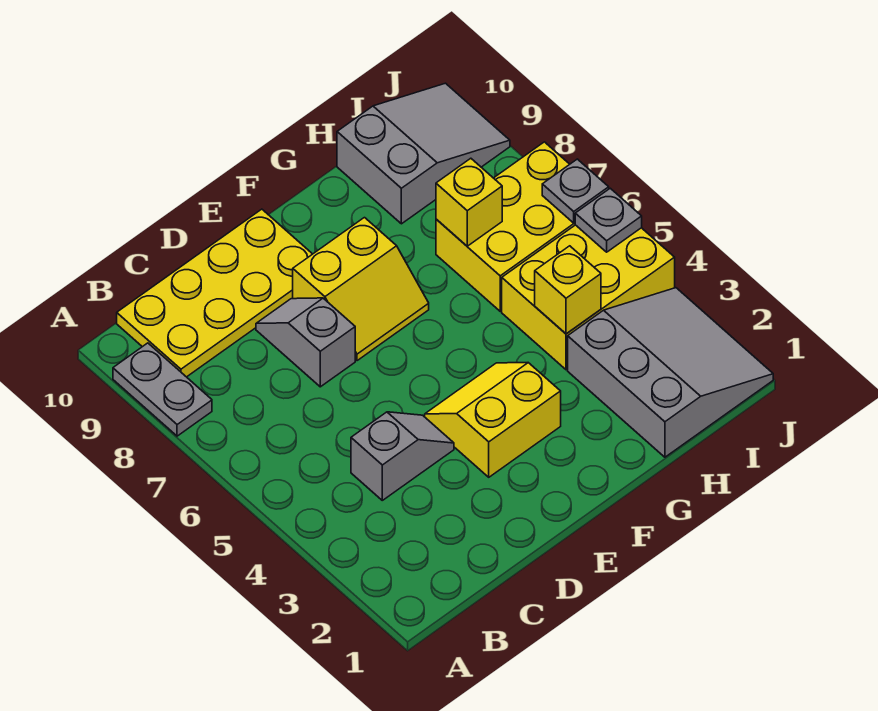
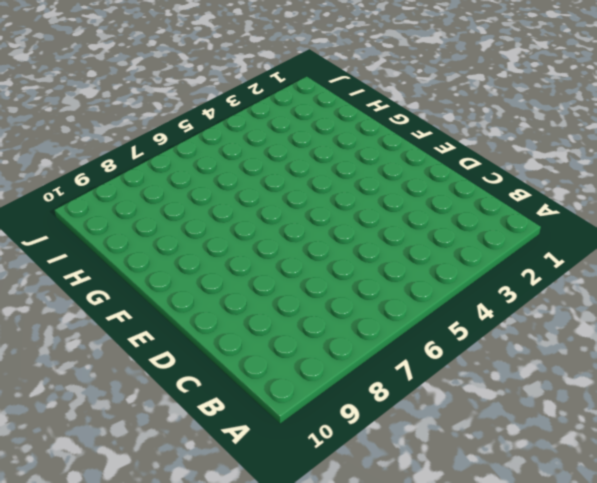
none -> grey 1x2 plate [113,343,212,436]
none -> yellow 2x4 plate [117,209,312,377]
none -> grey 1x2 slope [351,412,454,500]

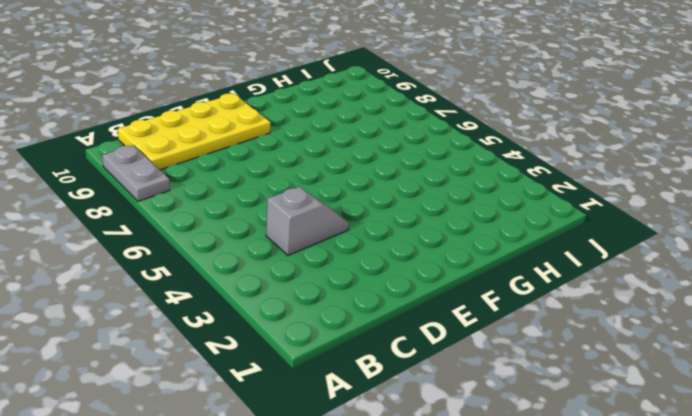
none -> grey 1x2 slope [256,298,355,387]
none -> yellow 2x2 slope [425,363,561,477]
none -> yellow 2x2 slope [293,218,429,361]

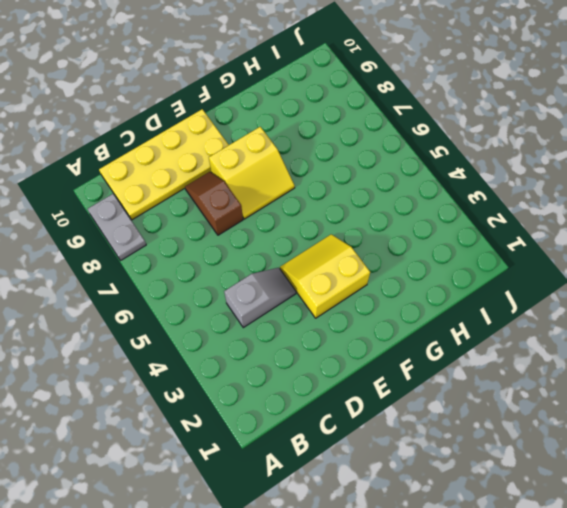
brown 1x2 slope [185,172,243,235] -> grey 1x2 slope [256,298,355,387]
none -> grey 3x3 slope [568,288,773,457]
none -> yellow 2x3 brick [502,225,675,370]
none -> yellow 2x3 brick [436,142,575,311]

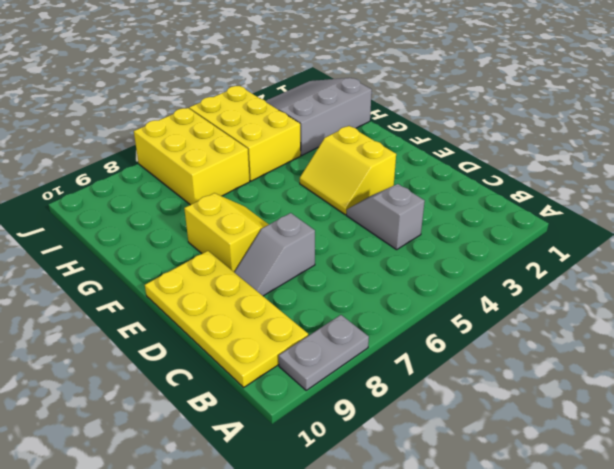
none -> grey 2x3 slope [337,83,510,224]
none -> yellow 1x1 brick [535,246,601,334]
none -> yellow 1x1 brick [436,158,502,246]

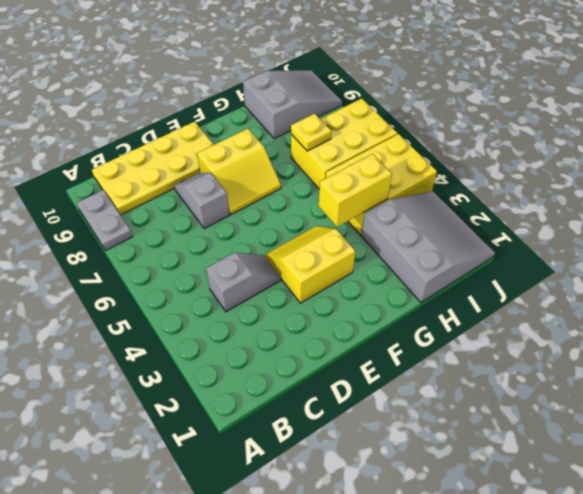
yellow 1x2 brick [319,154,392,227] -> yellow 1x1 brick [535,246,601,334]
yellow 1x1 plate [291,114,332,151] -> yellow 1x1 brick [436,158,502,246]
none -> grey 1x1 plate [575,188,642,252]
none -> grey 1x1 plate [542,159,609,223]

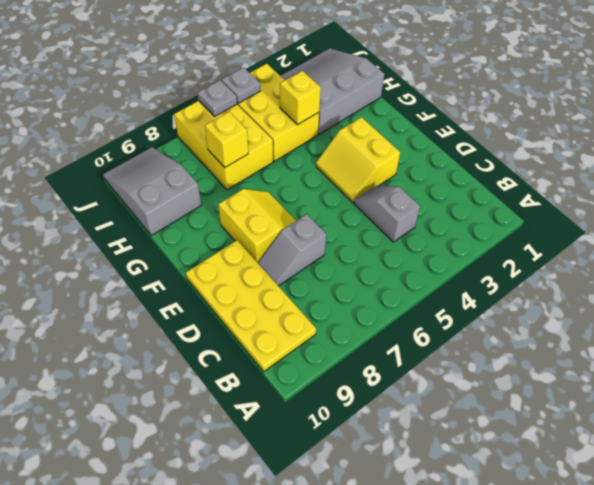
none -> grey 1x2 plate [113,343,212,436]

